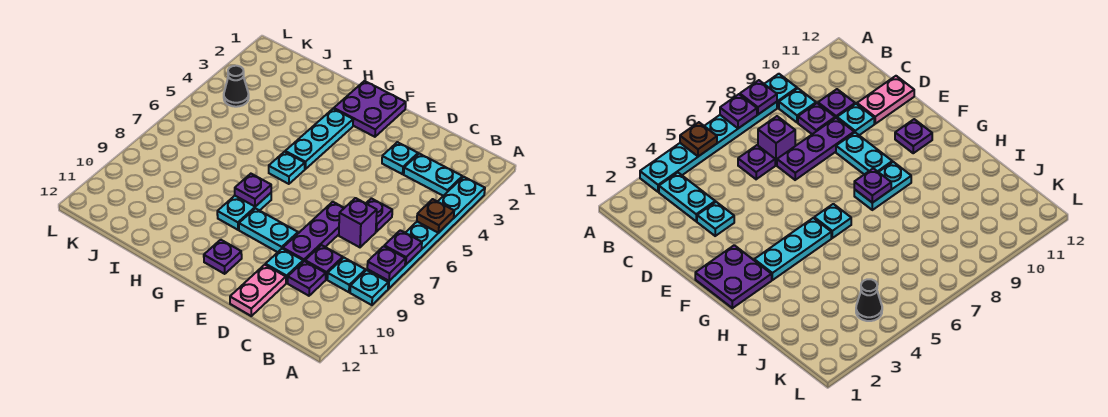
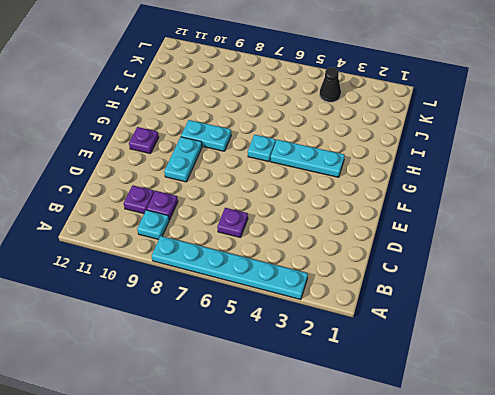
none -> cyan 1x1 plate [350,270,388,305]
none -> cyan 1x2 plate [404,154,462,196]
none -> purple 1x1 brick [339,198,377,247]

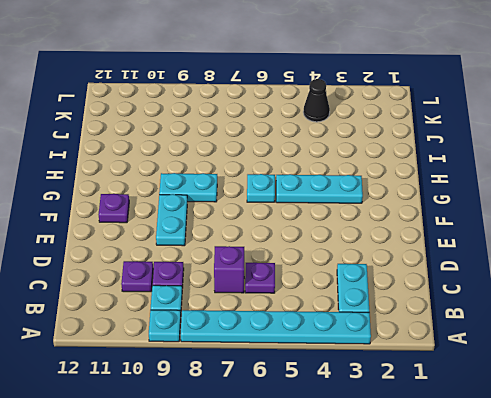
none -> cyan 1x1 plate [382,142,418,174]
none -> purple 1x3 plate [283,202,344,262]
none -> cyan 1x1 plate [265,249,303,283]

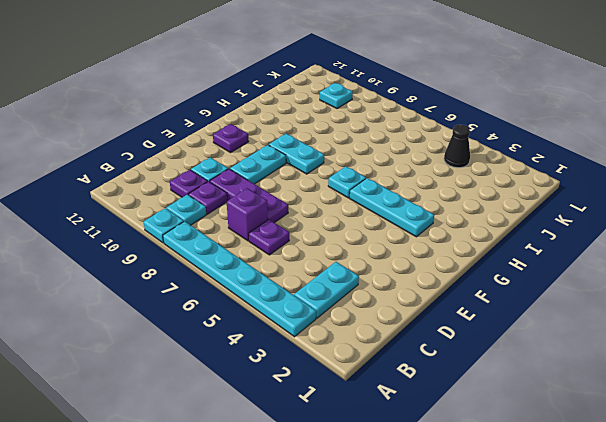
cyan 1x1 plate [320,83,353,109] -> cyan 1x1 plate moved to [382,142,418,174]
none -> pink 1x2 plate [230,265,286,316]
none -> purple 2x2 plate [334,81,406,137]
none -> brown 1x1 plate [417,199,454,233]

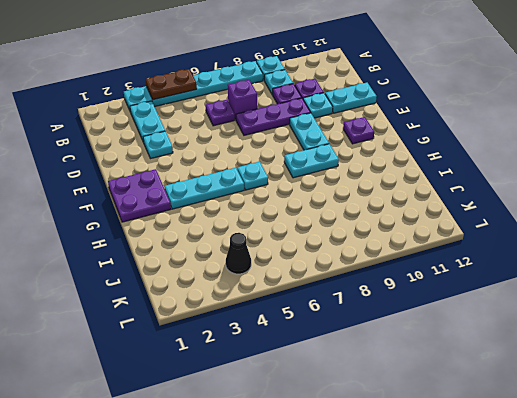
brown 1x2 plate [146,69,197,100] -> brown 1x1 plate [417,199,454,233]
cyan 1x2 plate [325,83,377,113] -> pink 1x2 plate [230,265,286,316]
none -> purple 1x1 plate [384,230,422,265]
none -> purple 1x1 plate [367,246,405,281]
none -> purple 1x1 plate [235,174,271,206]

